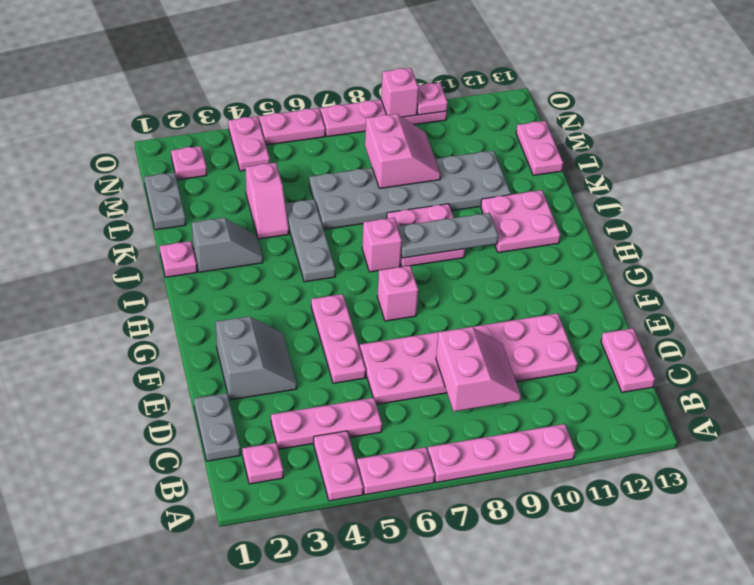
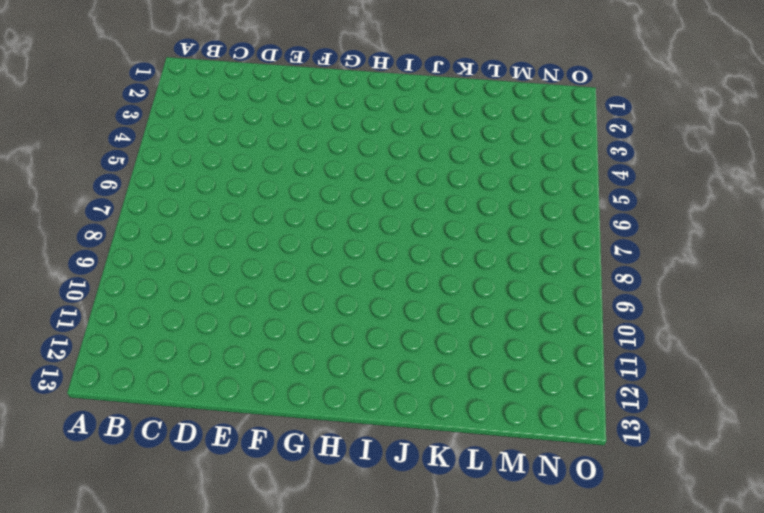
none -> pink 1x2 plate [314,431,363,501]
none -> pink 1x2 plate [357,447,435,495]
none -> pink 1x4 plate [428,424,575,483]
none -> pink 1x1 plate [242,443,283,484]

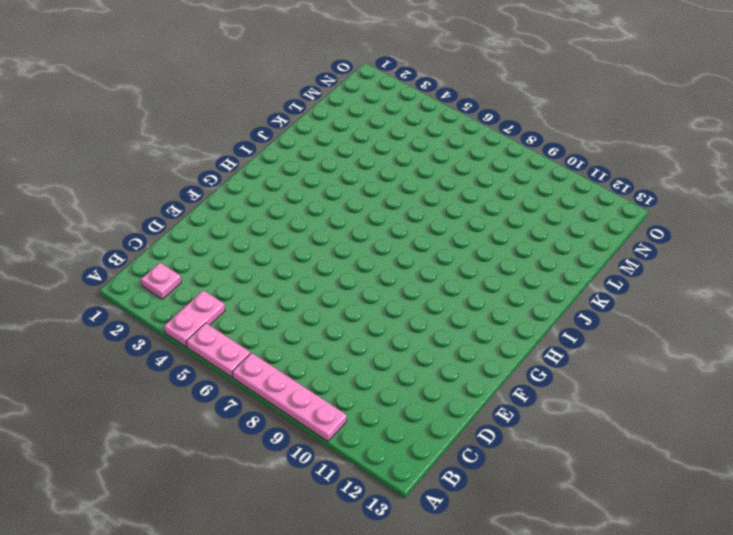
none -> grey 1x2 plate [194,393,241,461]
none -> pink 1x3 plate [271,398,382,449]
none -> pink 1x2 plate [601,328,655,392]
none -> pink 2x6 plate [360,313,578,404]

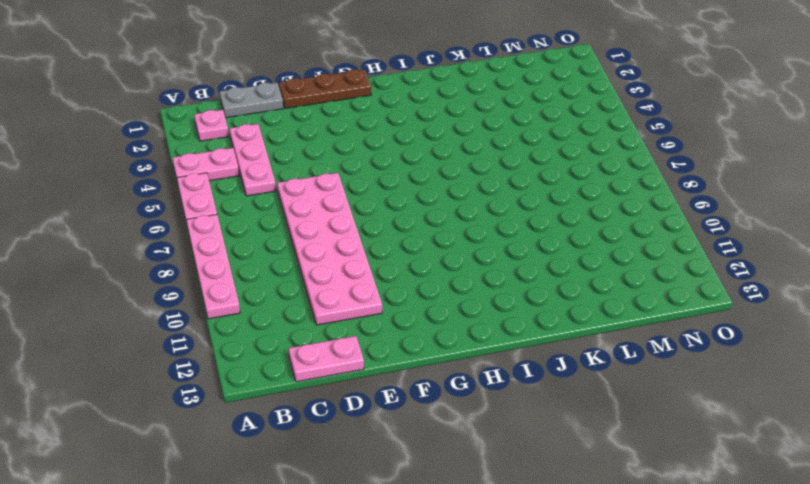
brown 1x3 plate [279,69,371,109] -> none
none -> grey 2x2 slope [216,316,297,400]
none -> pink 1x3 plate [311,294,366,383]
none -> pink 1x1 brick [377,266,418,321]
none -> grey 1x3 plate [285,199,335,282]

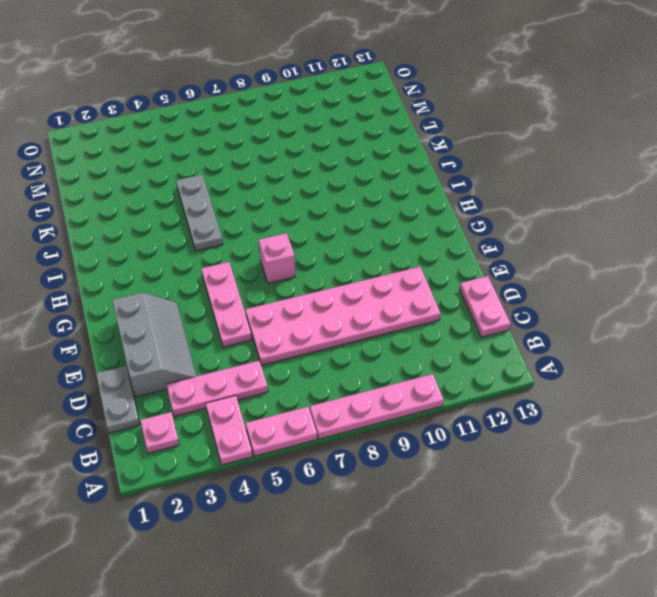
grey 2x3 slope [113,293,196,397] -> grey 2x2 slope [216,316,297,400]
none -> pink 1x1 brick [362,218,402,272]
none -> pink 2x2 plate [387,204,465,267]
none -> pink 2x2 plate [481,190,560,253]
none -> pink 1x1 plate [160,241,197,277]

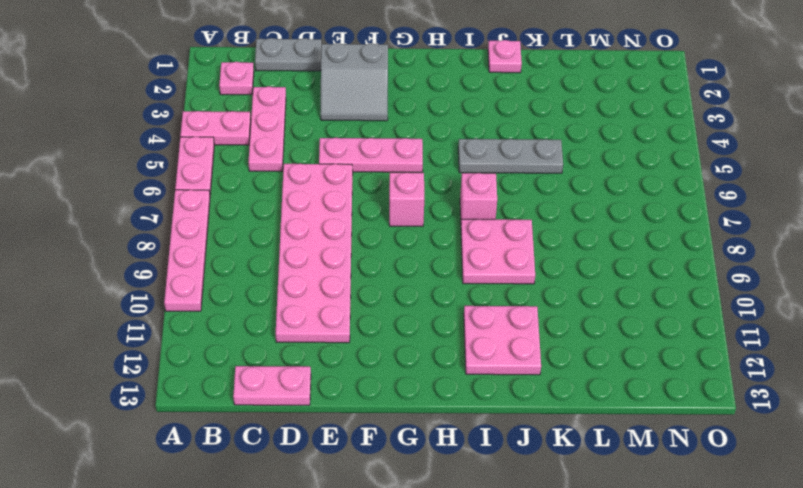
none -> grey 1x2 slope [192,218,263,272]
none -> pink 1x2 slope [246,163,289,239]
none -> grey 2x6 plate [309,151,511,229]
none -> grey 1x2 plate [144,172,186,230]

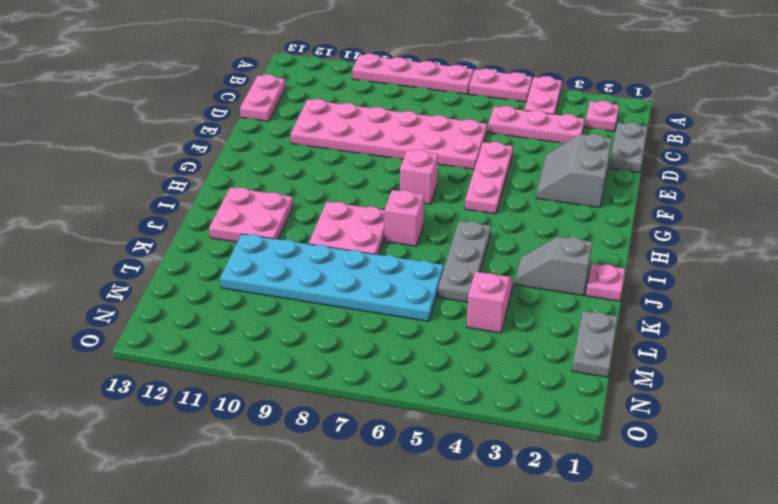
cyan 2x6 plate [220,234,443,321] -> grey 2x6 plate [309,151,511,229]
none -> pink 1x2 plate [516,121,563,175]
none -> pink 1x1 plate [171,146,207,180]
none -> pink 1x2 plate [228,116,270,171]
none -> pink 1x2 plate [259,108,325,145]

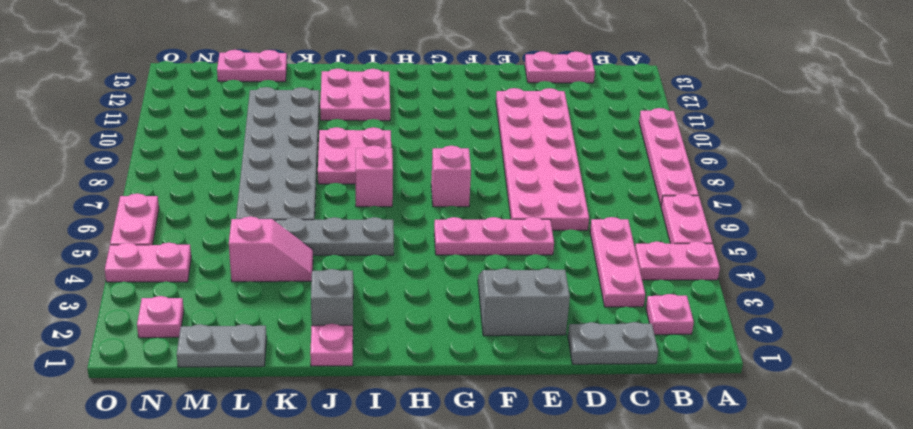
none -> pink 1x4 plate [320,100,447,137]
none -> pink 2x2 slope [436,327,521,412]
none -> grey 1x3 plate [397,213,498,258]
none -> pink 2x2 slope [365,114,441,188]

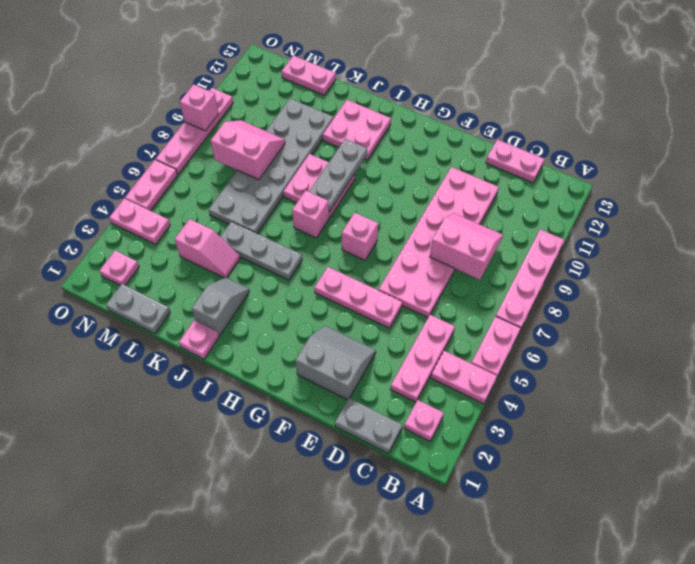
none -> pink 1x1 plate [417,83,448,115]

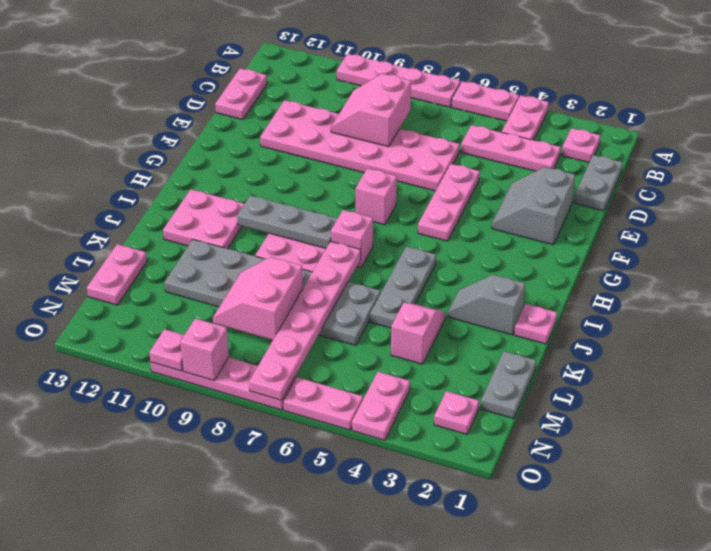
pink 1x6 plate [249,241,361,400] -> none

